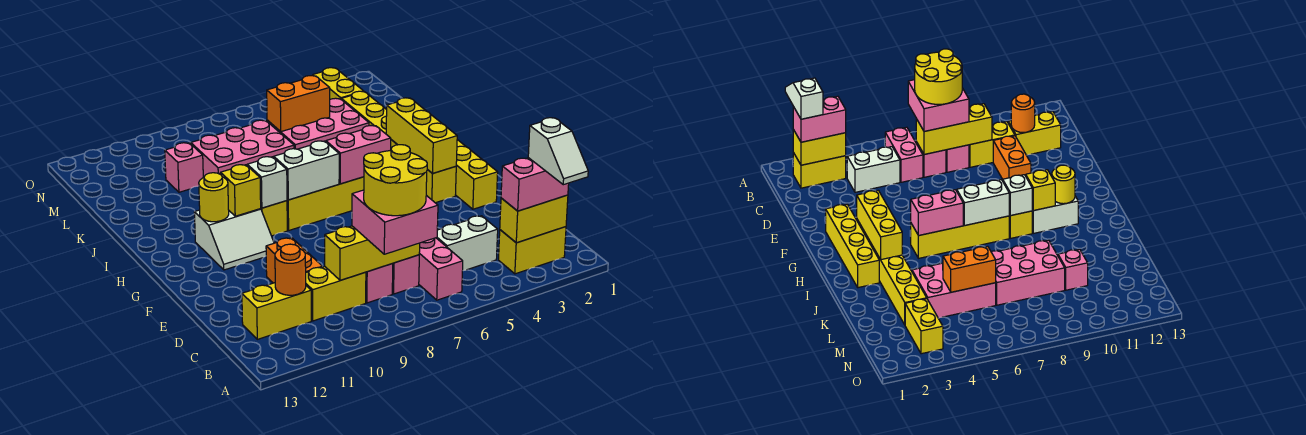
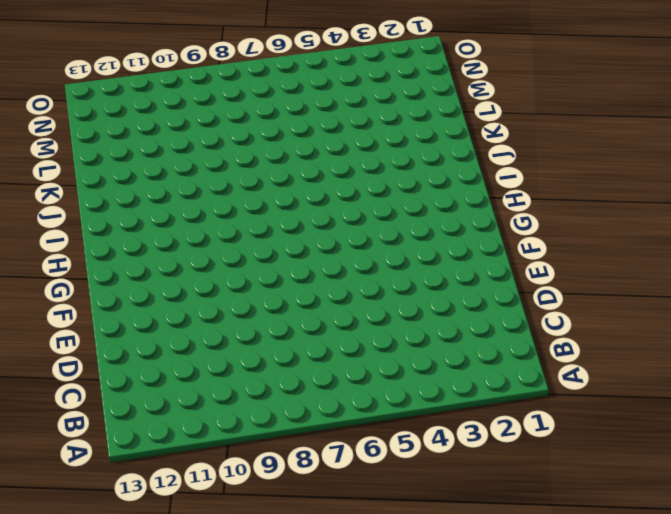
none -> yellow 1x2 brick [499,227,566,274]
none -> pink 1x2 brick [419,238,463,300]
none -> white 1x2 brick [437,216,498,271]
none -> pink 1x1 brick [392,255,419,294]

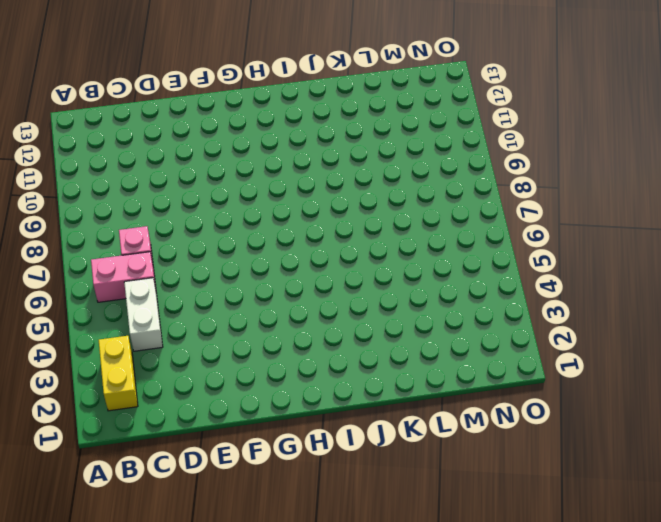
none -> pink 1x1 brick [366,264,393,303]
none -> yellow 1x2 brick [306,267,366,321]
none -> yellow 1x2 brick [242,283,311,339]
none -> orange 1x2 brick [266,238,323,283]

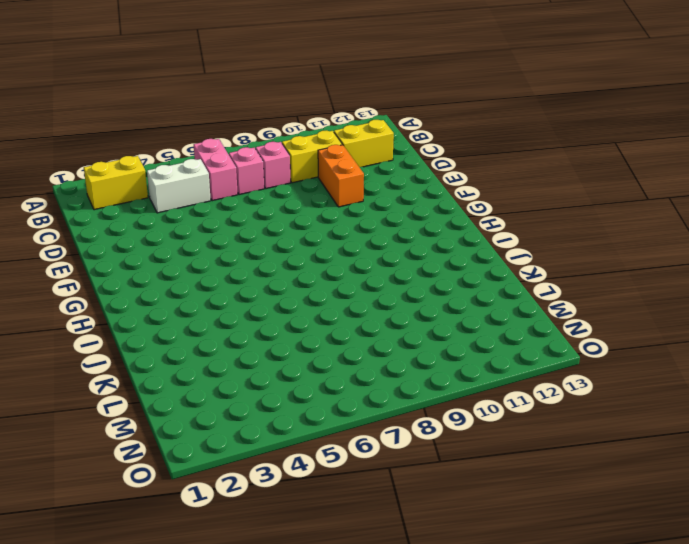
none -> yellow 1x4 brick [456,140,498,209]
none -> yellow 1x6 brick [341,91,456,203]
none -> white 2x2 slope [194,209,274,270]
none -> yellow 1x4 brick [287,177,364,230]

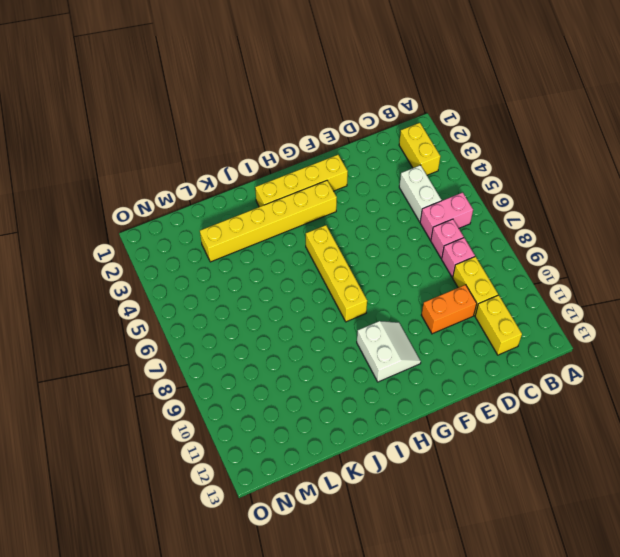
none -> yellow 1x1 brick [261,201,287,236]
none -> pink 2x3 brick [267,98,369,149]
none -> pink 2x3 brick [191,120,294,178]
none -> pink 1x1 brick [165,143,203,192]

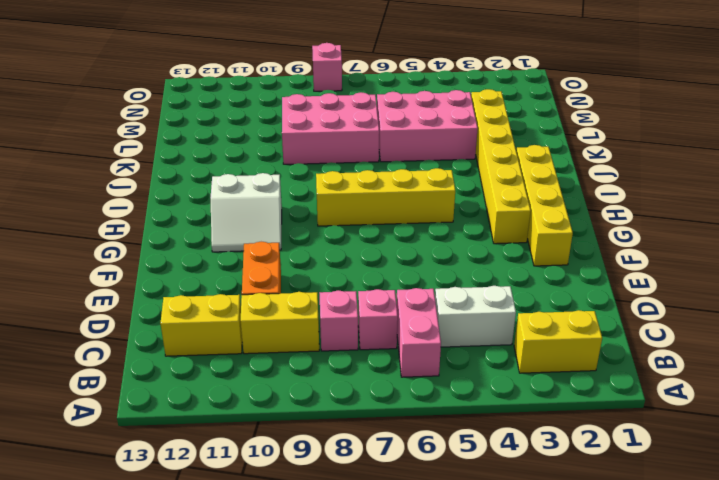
pink 1x1 brick [312,43,342,91] -> pink 1x1 brick moved to [165,143,203,192]
none -> yellow 1x1 brick [261,201,287,236]
none -> yellow 1x2 brick [313,68,364,99]
none -> yellow 1x2 brick [500,195,568,243]
none -> yellow 1x3 brick [325,226,420,280]

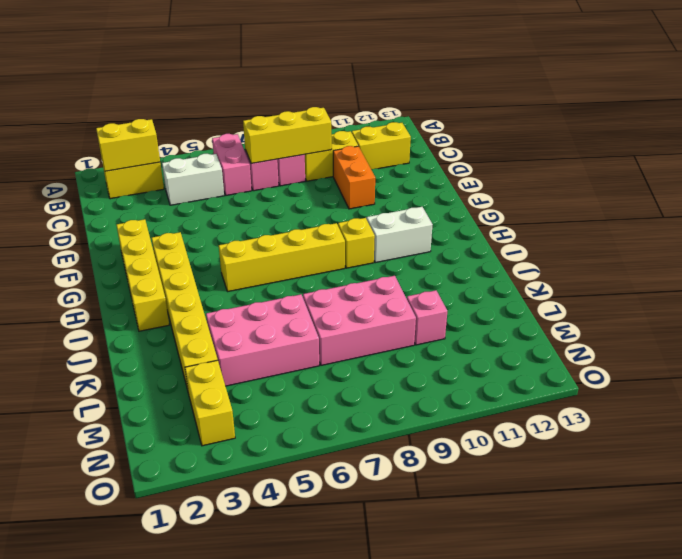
none -> orange 1x1 round brick [275,244,306,295]
none -> yellow 1x3 brick [386,98,457,174]
none -> pink 1x2 brick [326,126,391,184]
none -> white 1x2 brick [274,141,339,200]

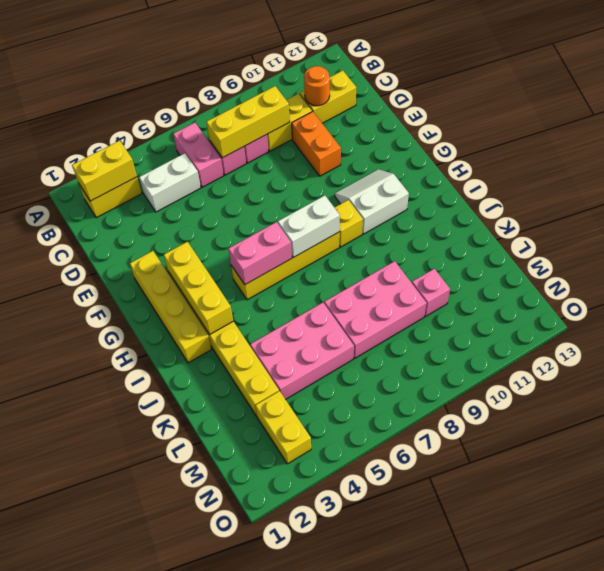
none -> white 1x1 brick [247,157,287,208]
none -> yellow 1x1 brick [221,165,261,216]
none -> yellow 1x1 round brick [199,173,229,222]
none -> orange 1x2 brick [267,76,330,132]

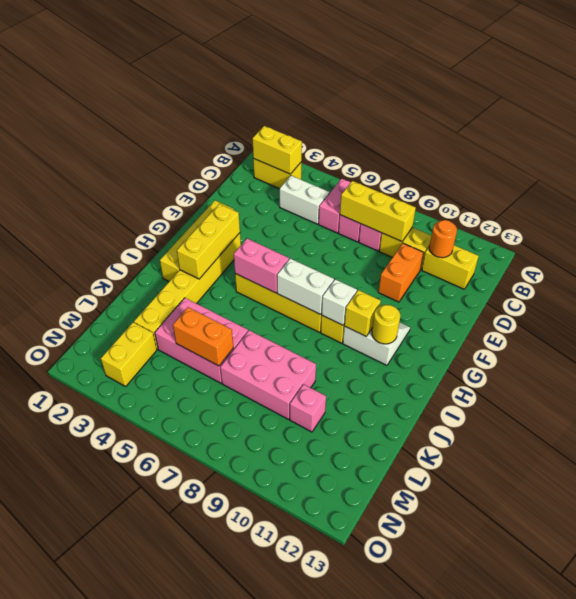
none -> pink 1x2 brick [501,158,569,211]
none -> pink 2x2 brick [352,190,438,254]
none -> white 1x2 slope [528,118,588,185]
none -> yellow 2x2 round brick [364,145,427,216]

